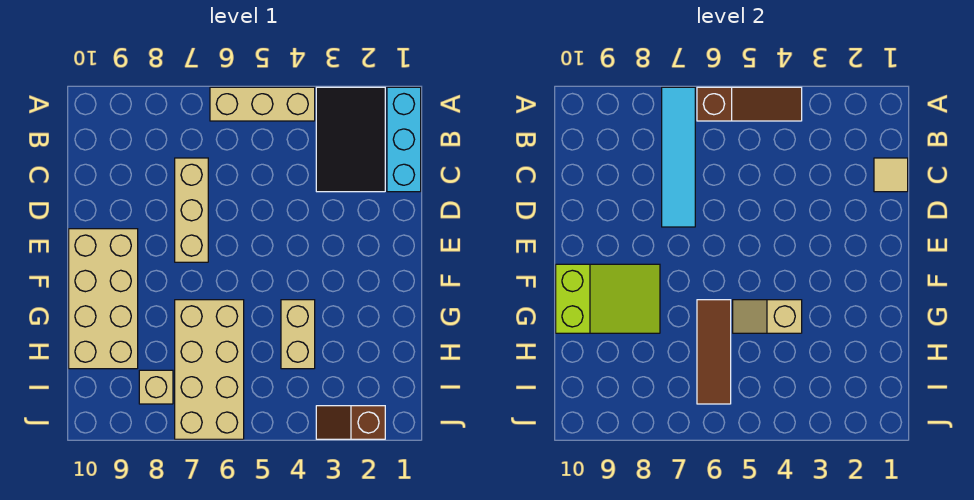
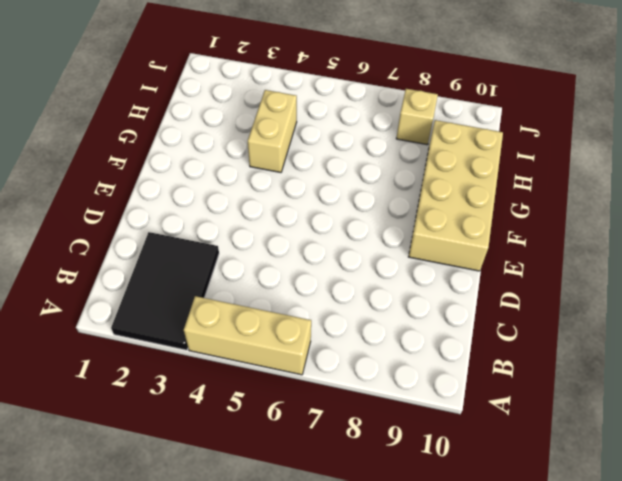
none -> cyan 1x3 brick [387,87,421,192]
none -> tan 1x3 brick [175,158,208,262]
none -> tan 2x4 brick [175,300,244,439]

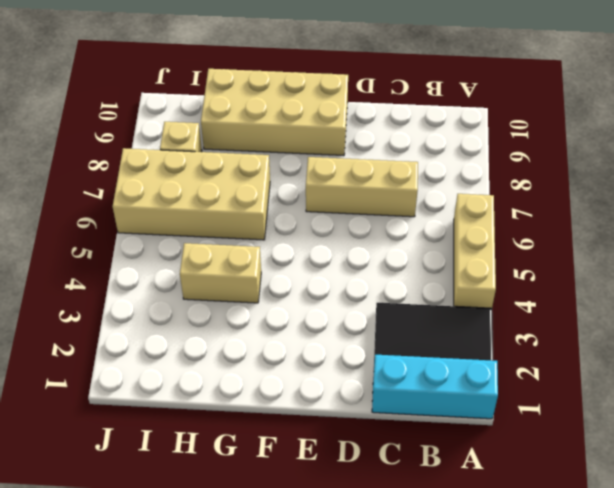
none -> brown 1x2 slope [316,406,385,439]
none -> brown 1x3 slope [697,87,802,121]
none -> cyan 1x4 tile [662,87,695,227]

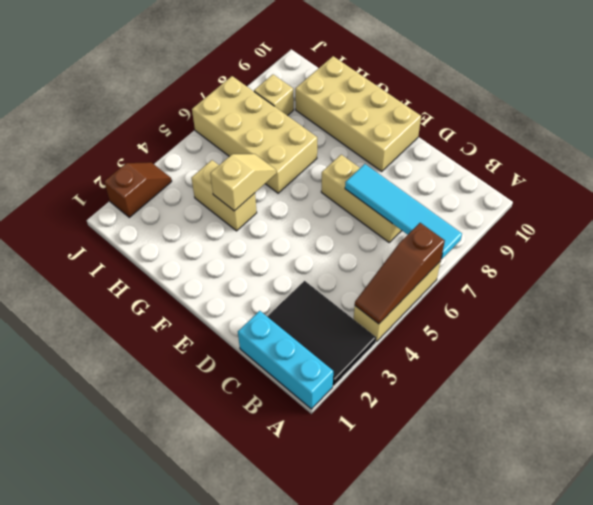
none -> tan 1x1 tile [874,158,908,192]
none -> lime 2x3 slope [556,264,660,333]
none -> brown 1x3 tile [697,300,731,404]

